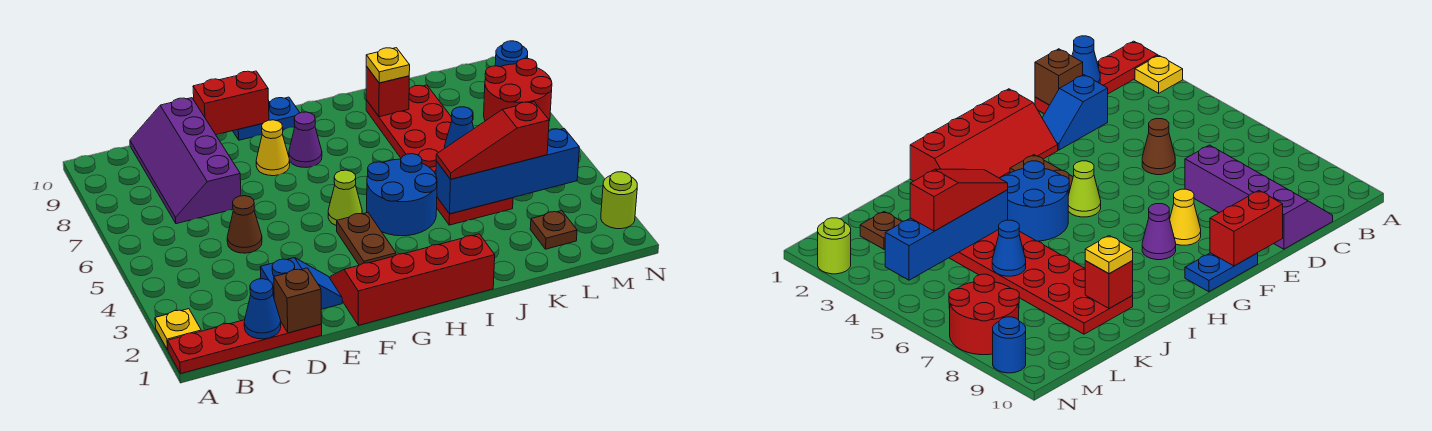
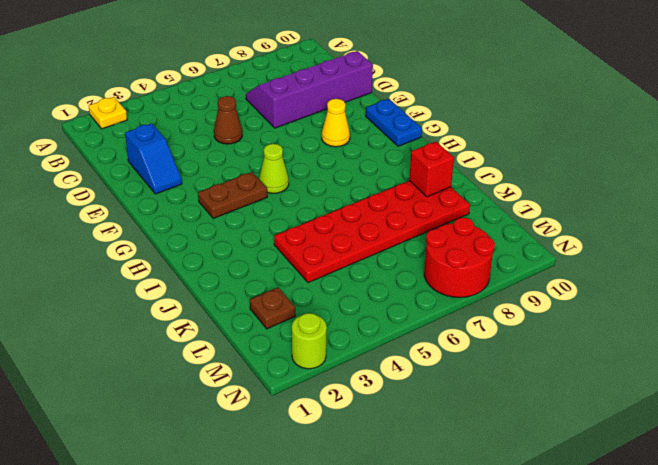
none -> red 1x4 plate [168,320,322,374]
none -> red 2x4 slope [330,234,495,325]
none -> purple 1x1 cone [289,112,322,168]

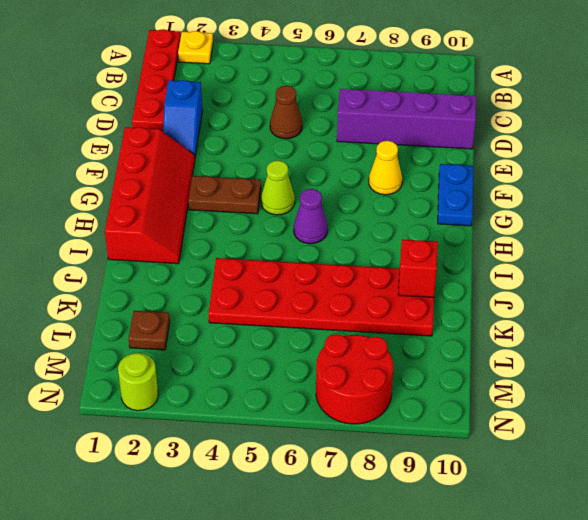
purple 1x1 cone [294,189,328,244] -> purple 1x1 cone moved to [289,112,322,168]
none -> blue 2x2 round brick [367,154,437,236]
none -> blue 1x1 round brick [495,41,528,67]
none -> blue 1x1 cone [244,279,281,339]

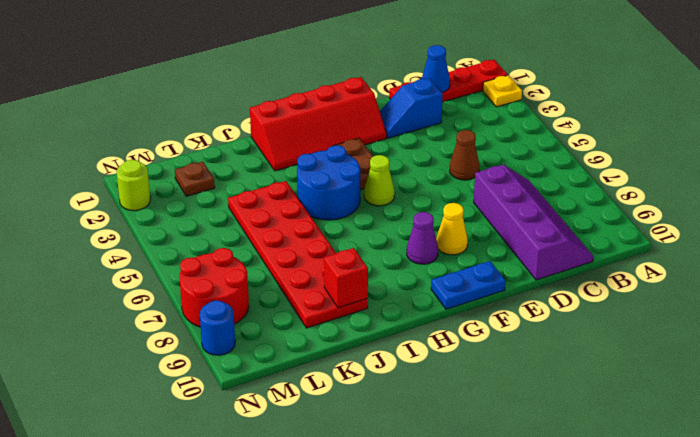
none -> brown 1x1 brick [274,268,322,333]
none -> red 1x2 brick [193,71,269,135]
none -> blue 1x4 brick [436,129,579,214]

